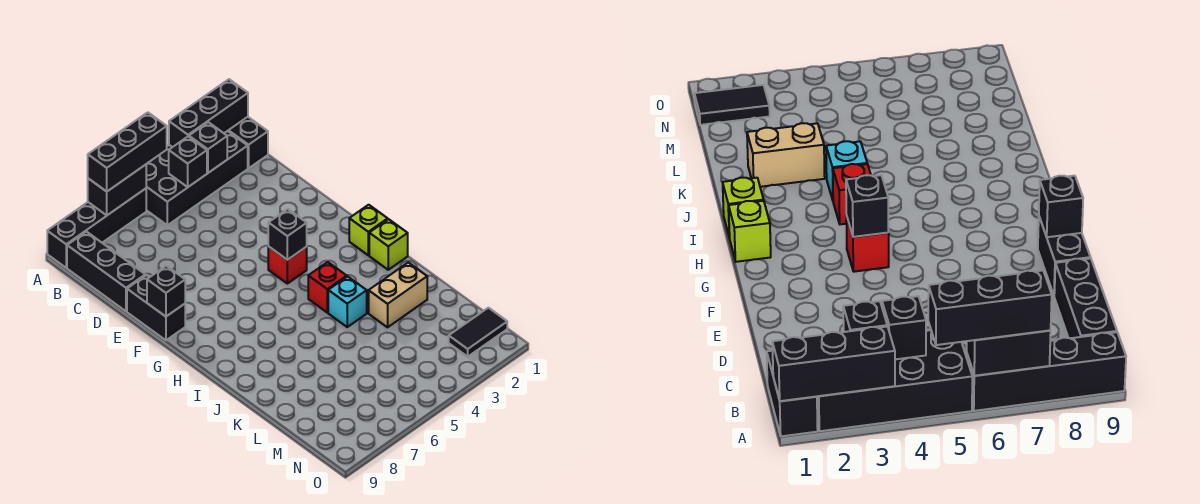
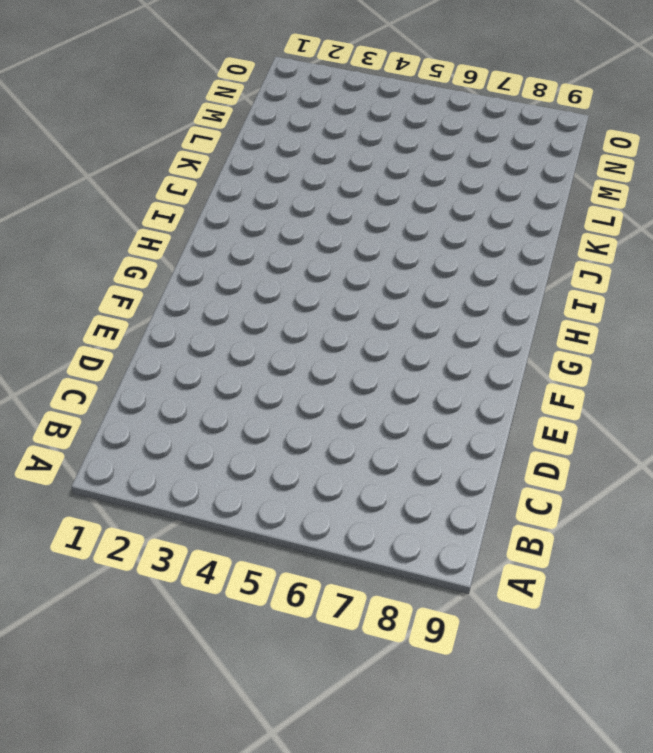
none -> black 1x2 brick [228,117,268,168]
none -> black 2x4 brick [146,131,248,225]
none -> black 1x4 brick [47,189,146,268]

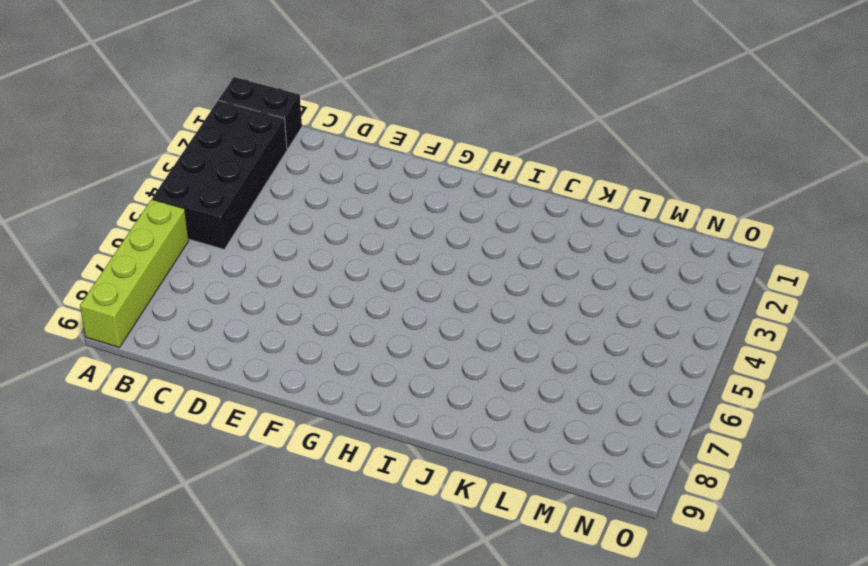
lime 1x4 brick [80,199,189,348] -> black 1x4 brick [47,189,146,268]
none -> black 1x3 brick [67,232,145,311]
none -> black 1x2 brick [127,275,185,340]
none -> red 1x1 brick [268,247,307,284]

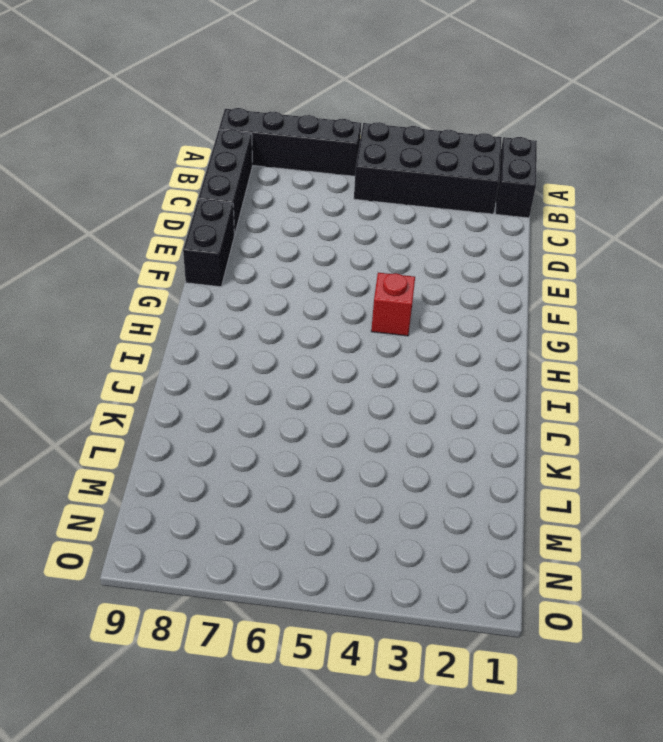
none -> lime 1x1 brick [349,205,388,255]
none -> lime 1x1 brick [369,219,408,270]
none -> red 1x1 brick [308,262,347,313]

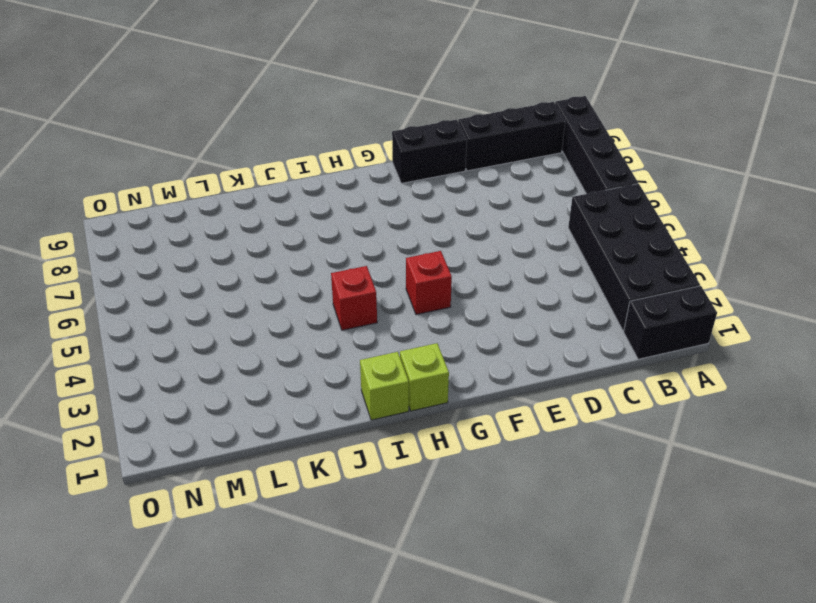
none -> cyan 1x1 brick [328,276,367,327]
none -> tan 1x2 brick [369,263,427,327]
none -> black 1x2 tile [449,308,507,357]

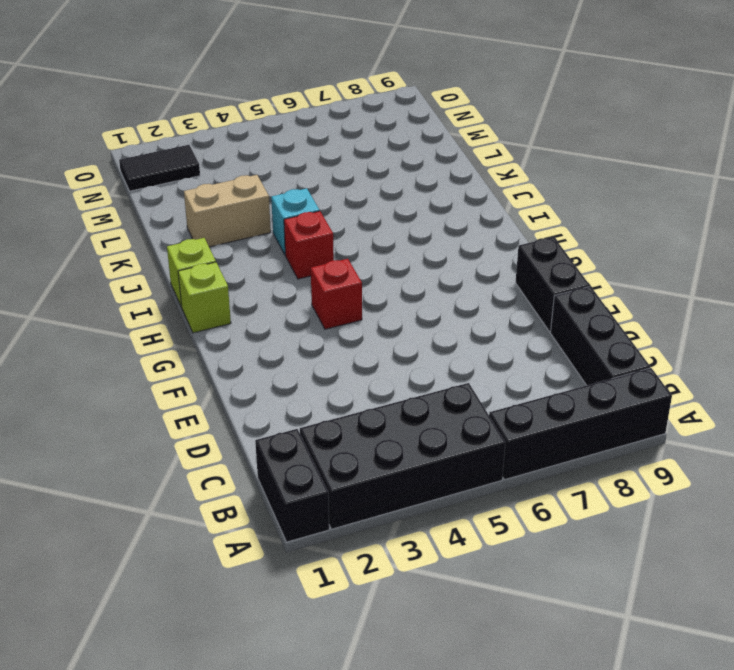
none -> black 1x3 brick [169,79,248,147]
none -> black 1x2 brick [88,165,146,215]
none -> black 1x1 brick [189,122,227,173]

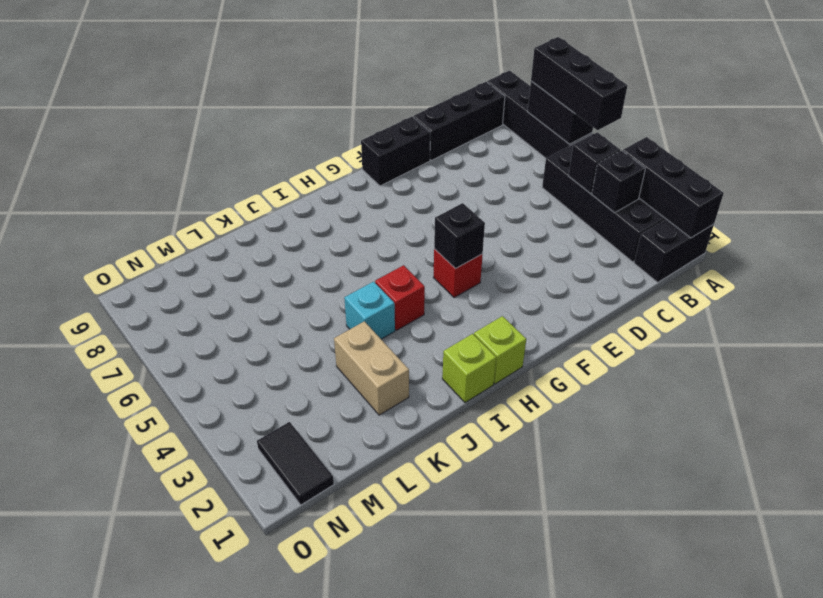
none -> black 1x1 brick [147,266,185,316]

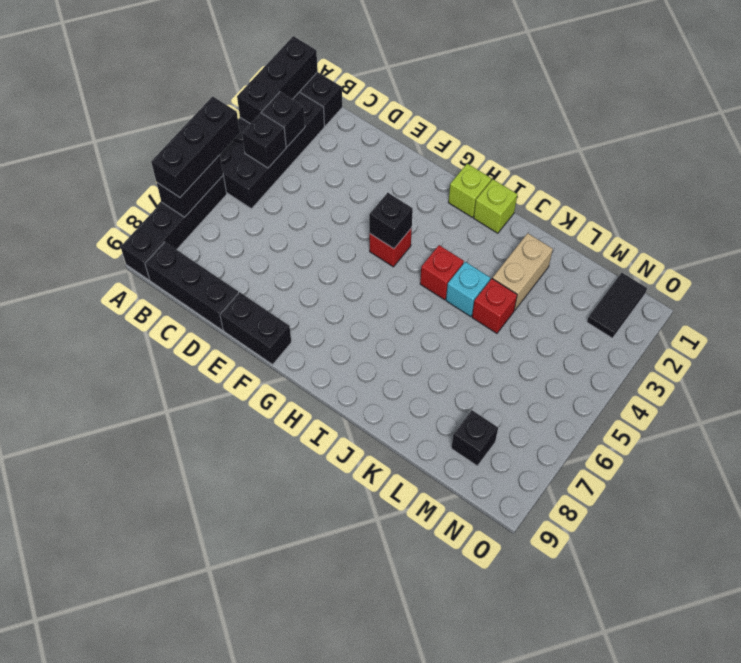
red 1x1 brick [472,279,517,333] -> none
black 1x1 brick [451,410,498,466] -> black 1x1 brick moved to [147,266,185,316]

